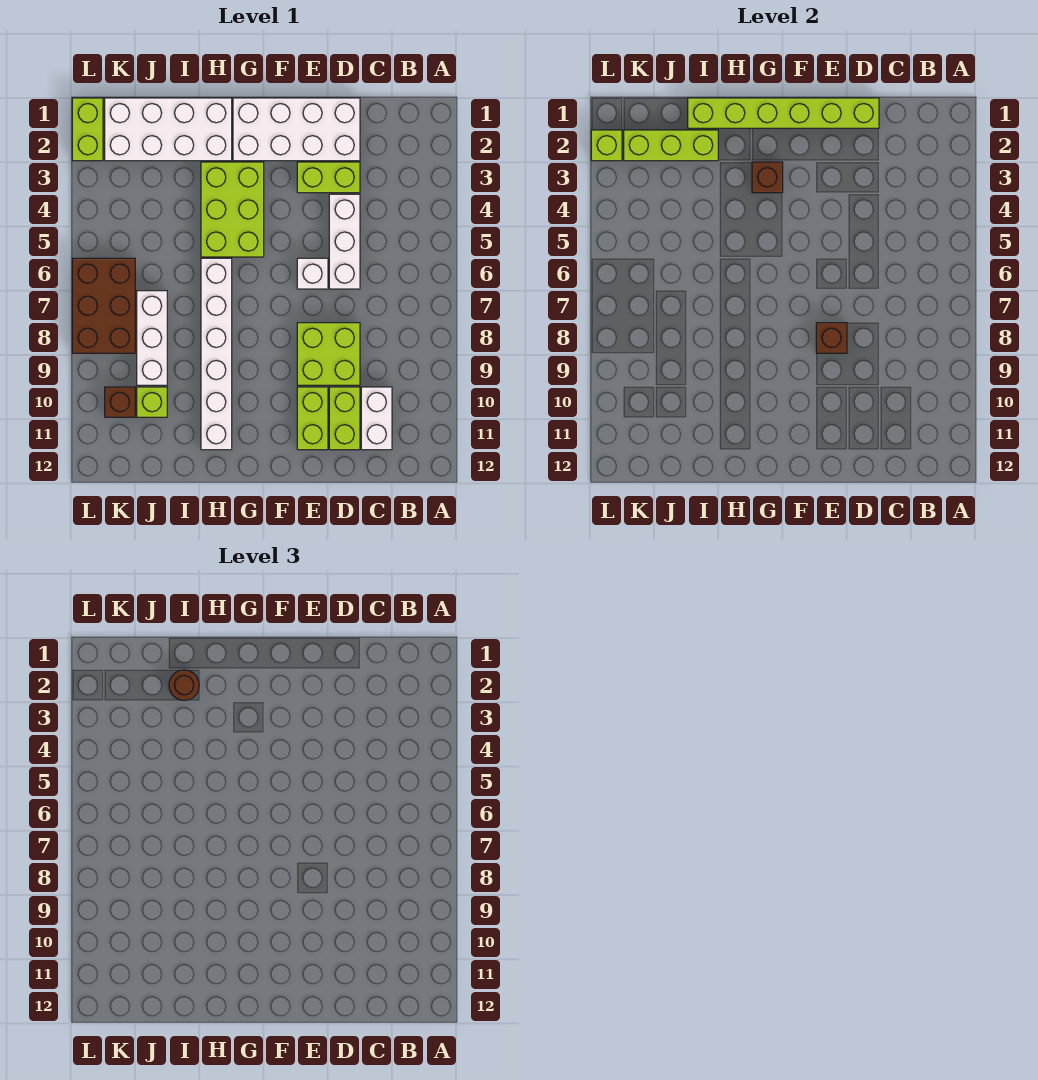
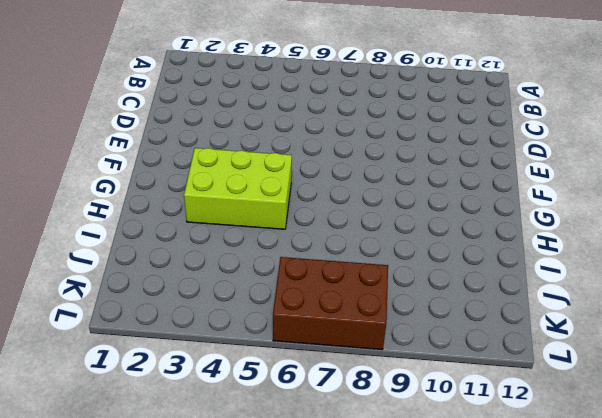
none -> white 1x2 brick [361,387,392,450]
none -> white 2x4 brick [233,98,360,161]
none -> lime 1x2 brick [297,162,360,193]

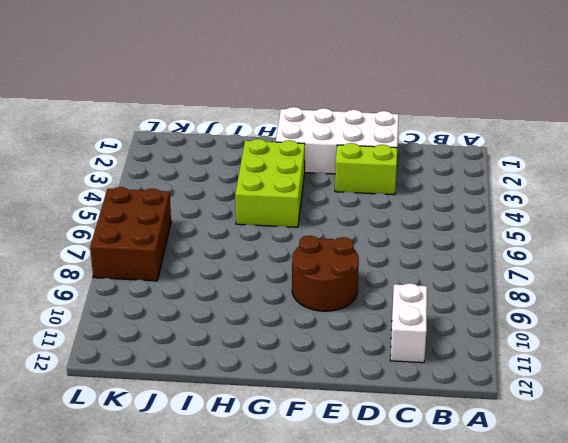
brown 2x2 round brick [292,236,359,311] -> lime 2x2 brick [297,323,360,385]
none -> white 1x3 brick [329,194,360,289]
none -> lime 1x2 brick [329,387,360,450]
none -> white 1x1 brick [297,258,328,289]

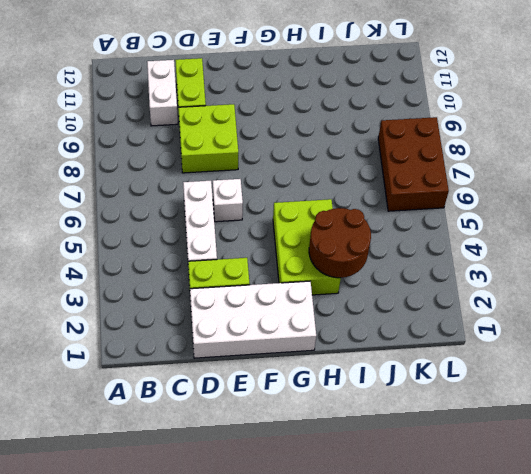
brown 2x2 round brick [309,208,371,278] -> none
none -> lime 1x2 brick [297,387,328,450]
none -> white 2x4 brick [105,98,232,161]
none -> white 1x6 brick [201,258,232,450]

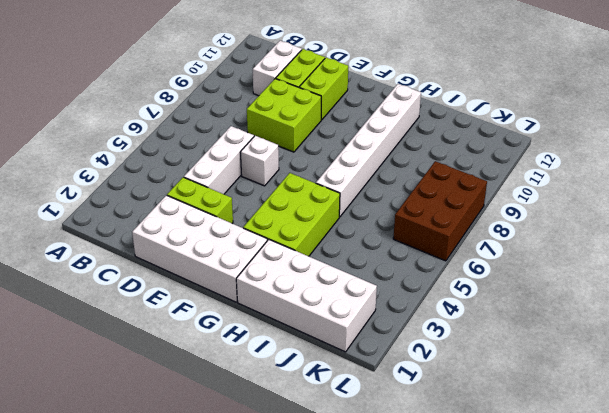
none -> white 1x3 brick [137,291,167,385]
none -> lime 1x1 brick [137,387,167,417]
none -> brown 1x1 brick [105,387,135,417]

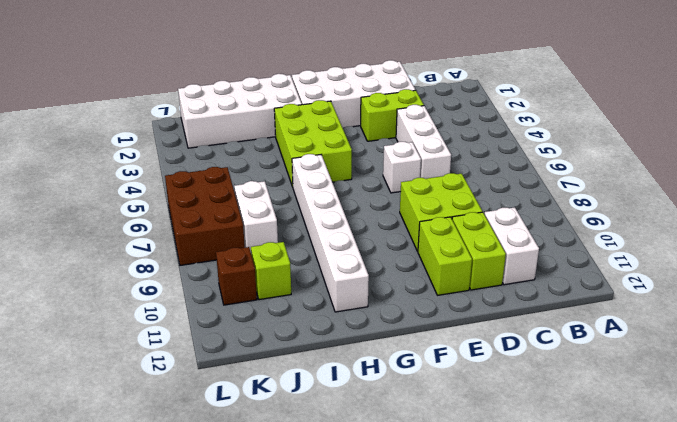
white 1x2 brick [234,181,278,252] -> white 1x3 brick [137,291,167,385]
none -> lime 1x2 brick [72,98,103,161]
none -> lime 1x6 brick [688,98,879,128]
none -> brown 1x1 brick [816,323,847,353]

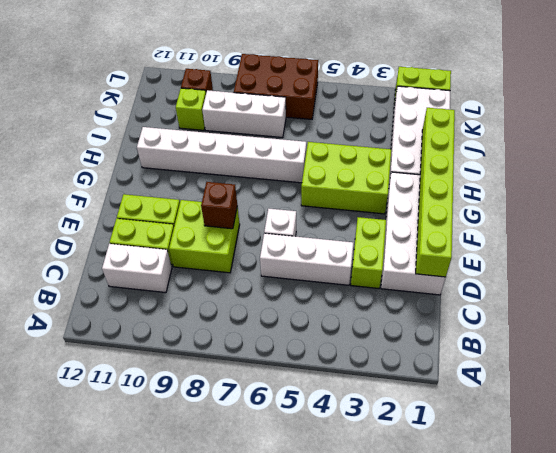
none -> brown 1x1 brick [752,162,783,193]
none -> lime 1x3 brick [624,130,718,161]
none -> lime 1x1 brick [591,130,622,161]

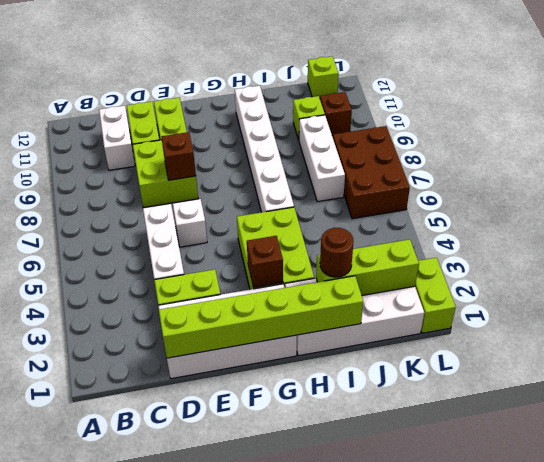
lime 1x1 brick [308,56,339,98] -> lime 1x1 brick moved to [591,130,622,161]

